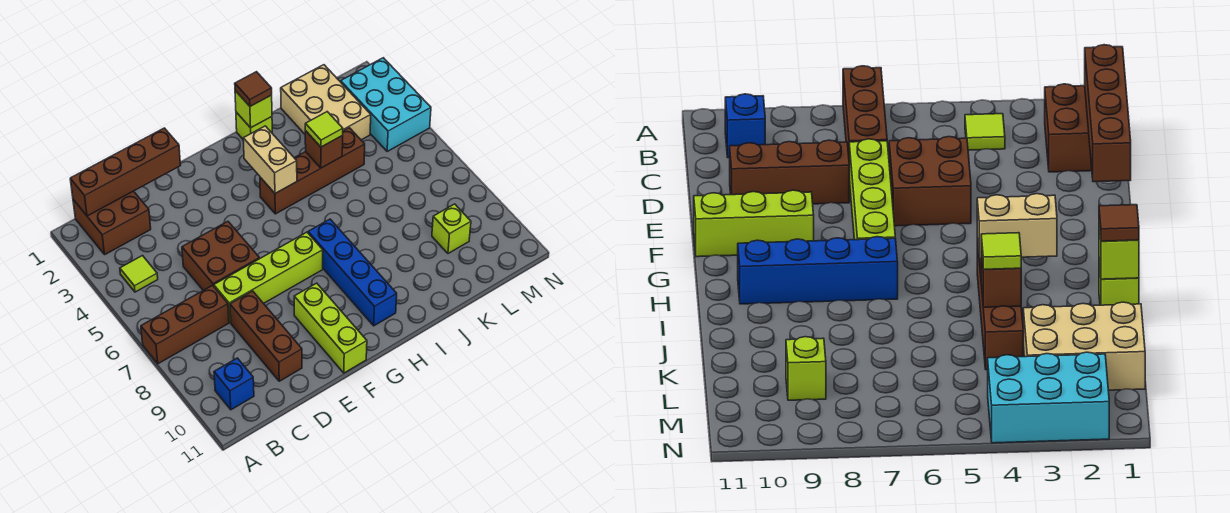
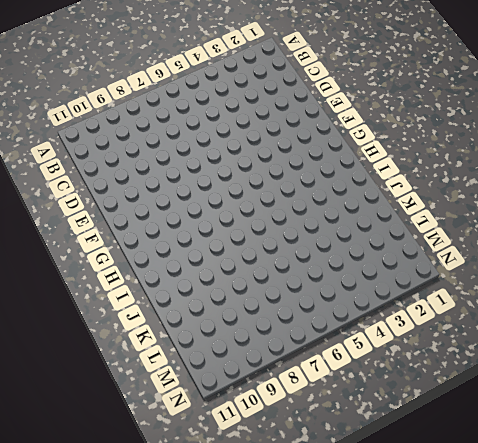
none -> brown 1x3 brick [141,286,229,364]
none -> brown 2x2 brick [73,191,151,254]
none -> lime 1x1 tile [120,256,158,292]

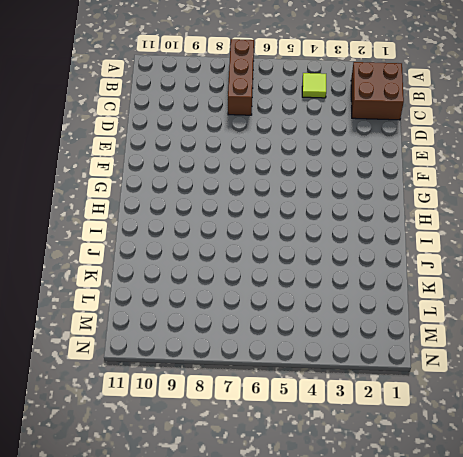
none -> blue 1x1 brick [214,358,254,410]
none -> brown 2x2 brick [182,221,259,290]
none -> lime 1x4 brick [214,232,323,322]

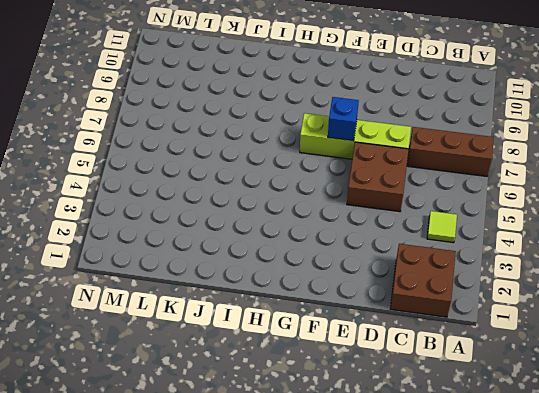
blue 1x1 brick [328,97,359,141] -> blue 1x1 brick moved to [214,358,254,410]
none -> brown 1x3 brick [230,291,302,381]
none -> lime 1x3 brick [294,283,367,373]
none -> brown 1x4 brick [260,128,365,214]

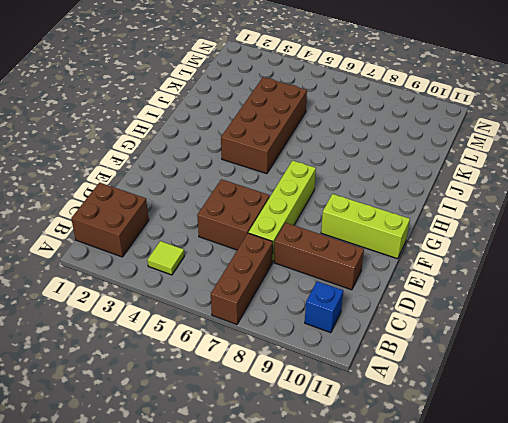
brown 2x4 brick [221,77,307,174] -> brown 1x4 brick [260,128,365,214]
none -> blue 1x4 brick [308,219,397,326]
none -> lime 1x1 brick [236,112,272,139]
none -> tan 2x3 brick [281,65,371,140]

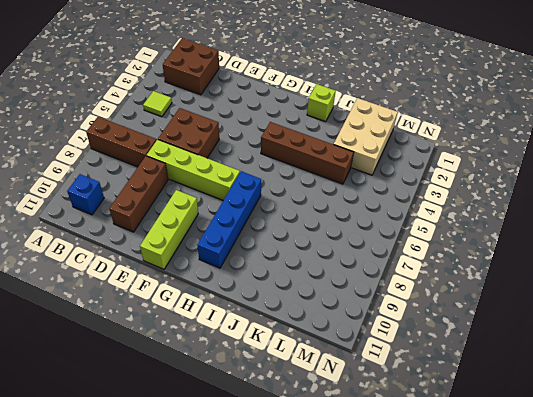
none -> lime 1x1 brick [432,204,471,254]
none -> cyan 2x3 brick [341,58,431,151]
none -> brown 1x4 brick [70,128,180,216]

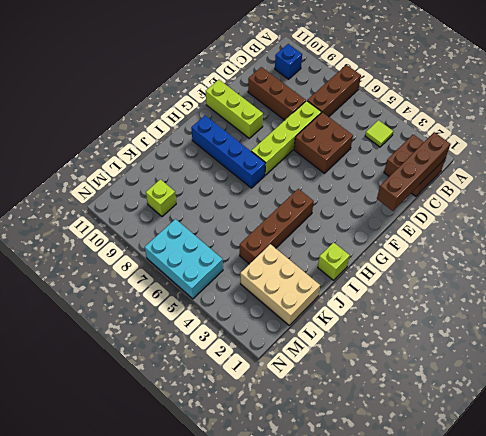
cyan 2x3 brick [145,219,223,299] -> cyan 2x3 brick moved to [341,58,431,151]
none -> tan 1x2 brick [243,126,297,193]
none -> lime 1x1 brick [235,91,272,128]
none -> brown 1x1 brick [305,130,343,168]

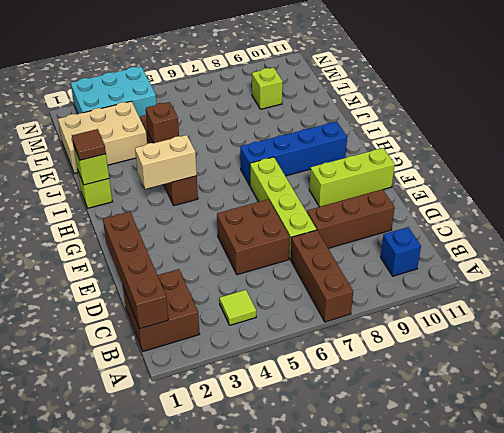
none -> lime 1x1 tile [305,112,343,147]

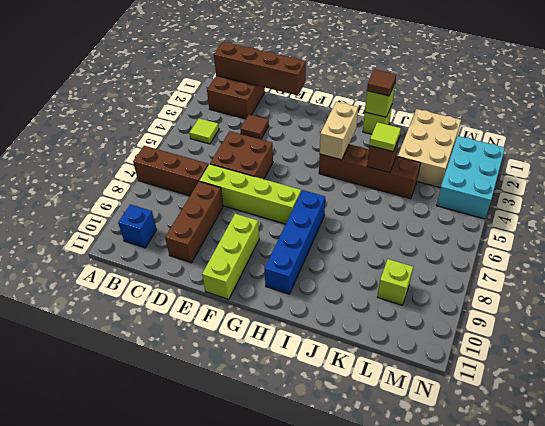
brown 1x1 tile [240,114,269,139] -> none

